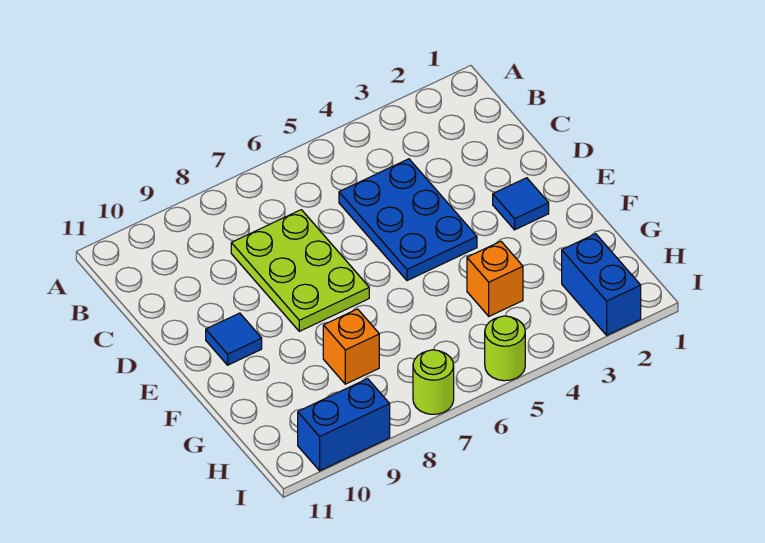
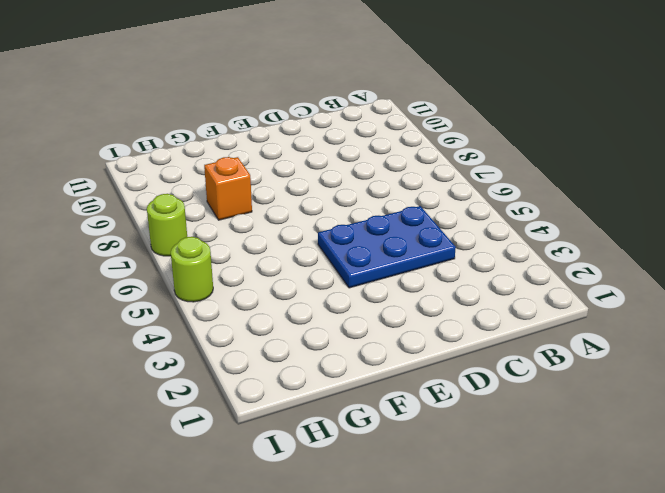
none -> lime 2x3 plate [231,210,369,331]
none -> blue 1x1 tile [493,178,549,230]

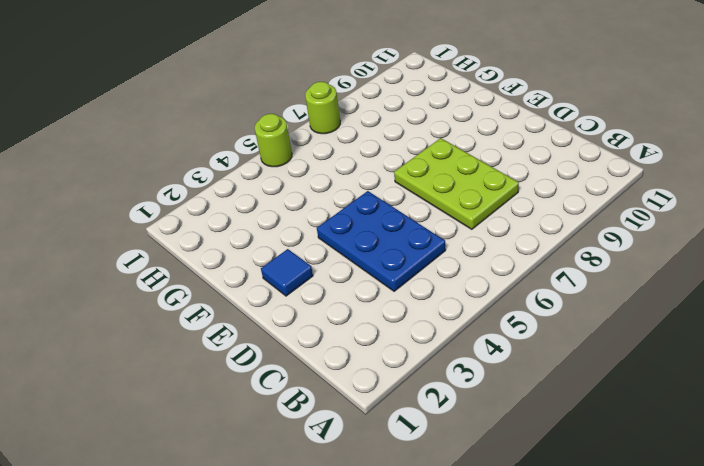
none -> blue 1x1 tile [206,313,262,365]
none -> orange 1x1 brick [467,241,523,316]

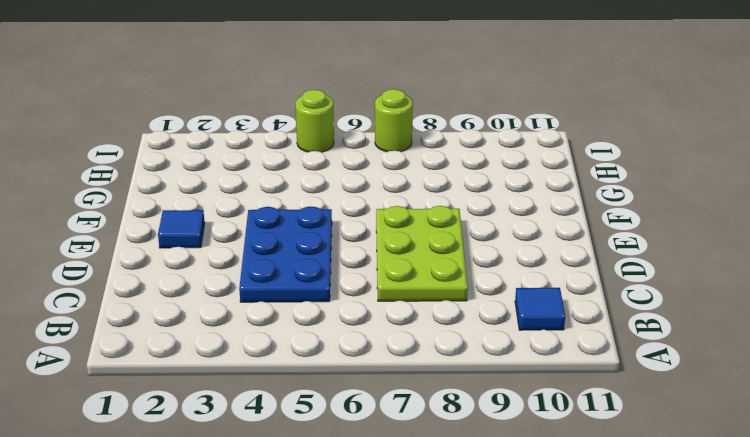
blue 1x1 tile [515,288,565,330] -> blue 1x1 tile moved to [206,313,262,365]
none -> orange 1x1 brick [467,241,523,316]
none -> orange 1x1 brick [323,309,379,384]

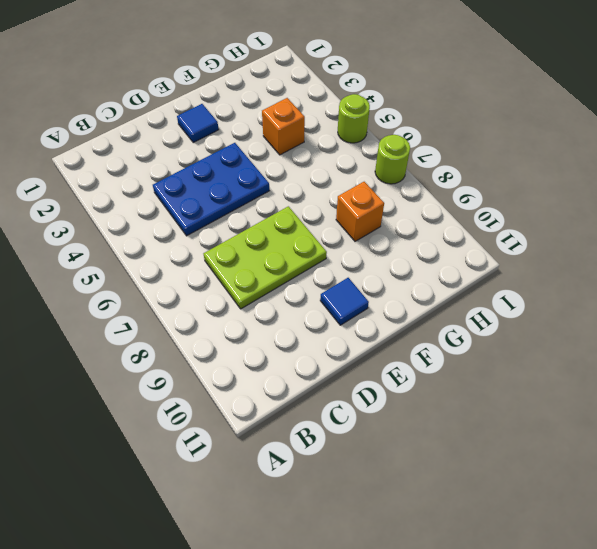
none -> blue 1x2 brick [562,234,641,335]
none -> blue 1x2 brick [298,379,390,471]

